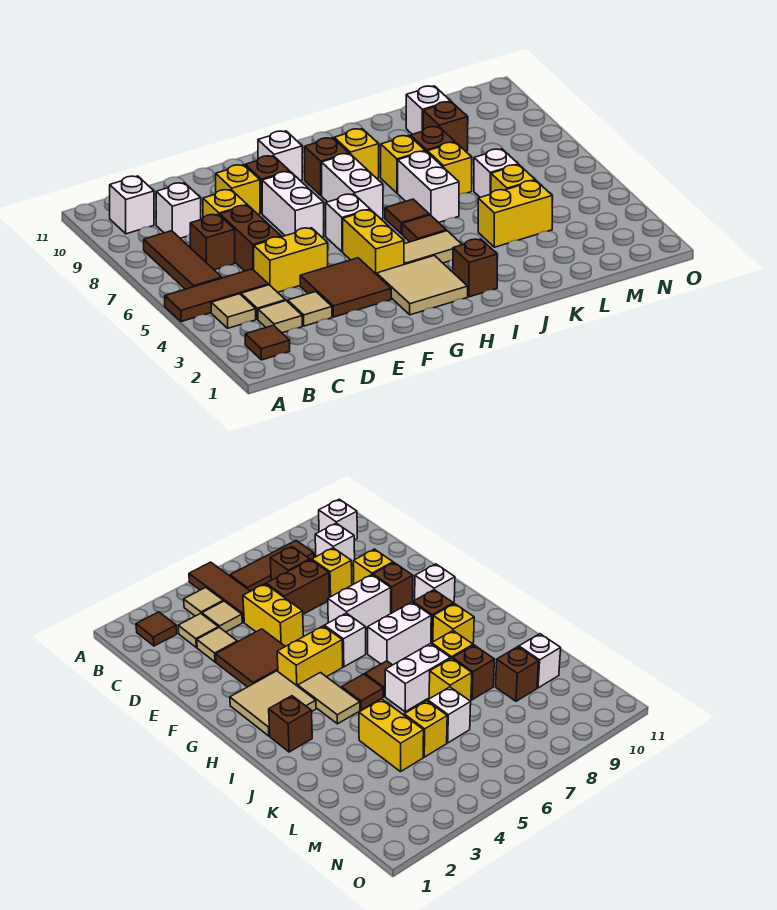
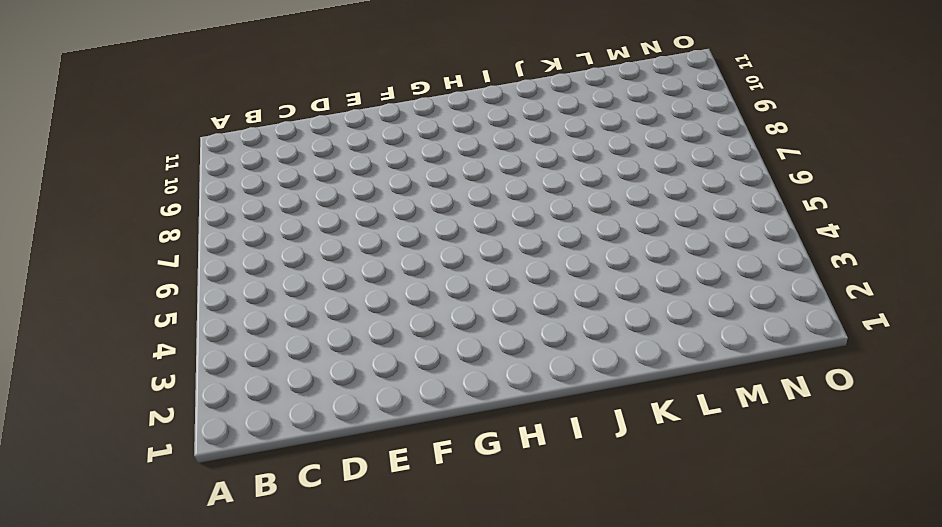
none -> brown 1x3 tile [165,269,268,322]
none -> brown 1x1 tile [245,325,290,360]
none -> tan 1x1 tile [211,294,256,328]
none -> brown 1x3 tile [144,231,222,289]

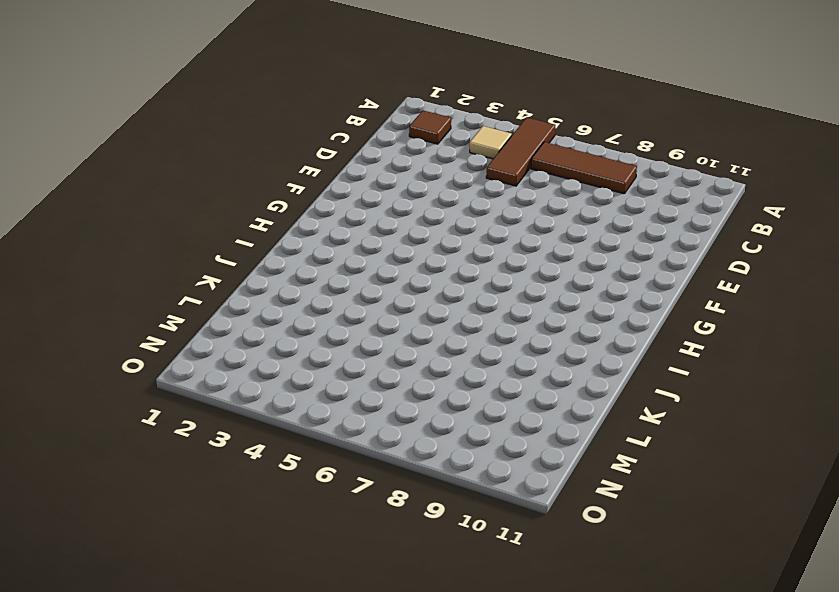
none -> white 1x1 brick [110,176,154,234]
none -> tan 1x1 tile [258,301,302,333]
none -> tan 1x1 tile [241,285,285,319]
none -> brown 1x1 brick [190,214,235,270]

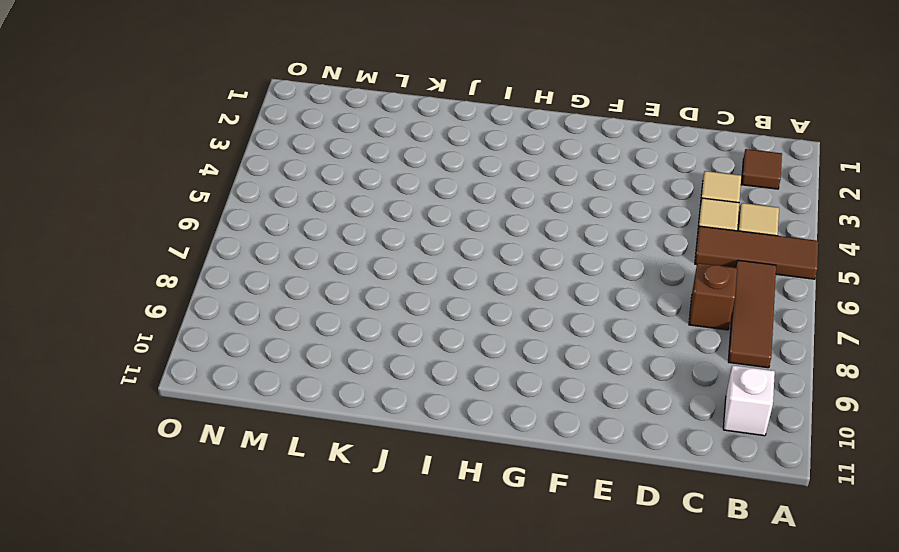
none -> white 1x1 brick [156,183,201,238]
none -> tan 1x1 tile [288,292,332,326]
none -> yellow 1x2 brick [254,228,328,292]
none -> brown 1x2 brick [220,205,281,271]

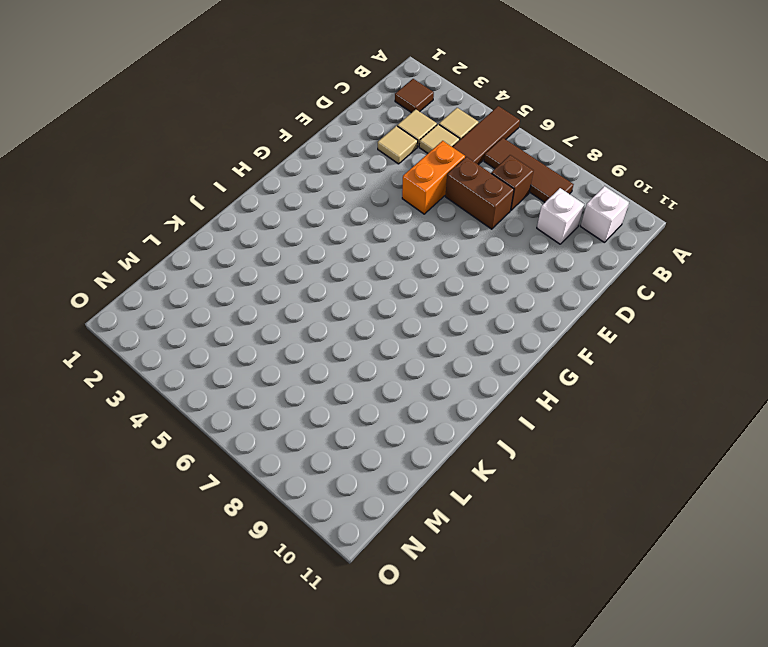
orange 1x2 brick [402,141,465,214] -> yellow 1x2 brick [254,228,328,292]
none -> yellow 1x1 brick [203,190,247,217]
none -> brown 2x2 tile [300,258,391,317]
none -> yellow 1x1 brick [216,165,260,215]
none -> white 1x2 brick [262,172,324,237]

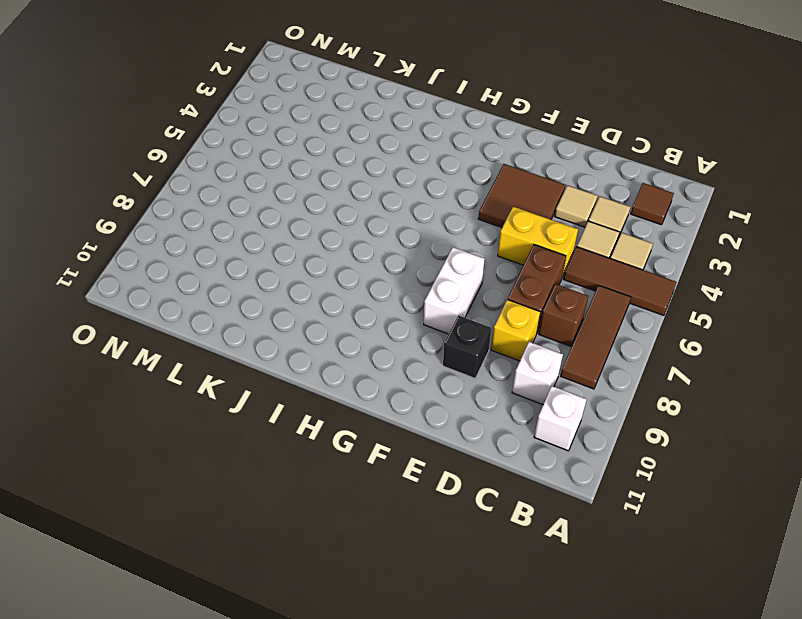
black 1x1 brick [443,315,491,378] -> yellow 1x1 brick [216,165,260,215]
none -> brown 1x1 brick [245,156,290,214]
none -> tan 2x2 tile [377,256,468,315]
none -> yellow 1x2 brick [343,210,404,275]
none -> white 1x1 brick [326,194,370,252]

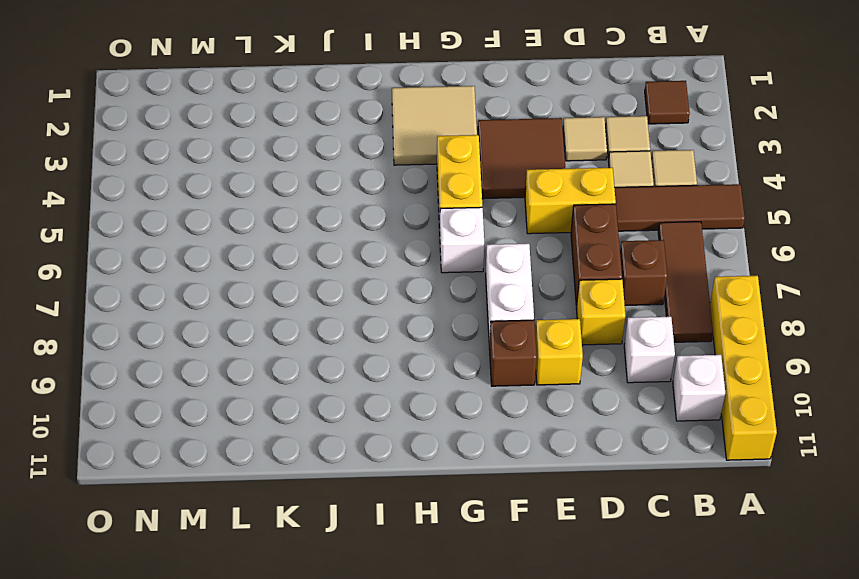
yellow 1x4 brick [710,276,777,460] -> none
none -> white 1x1 brick [258,131,302,181]
none -> tan 1x2 tile [404,231,462,265]
none -> white 1x2 brick [322,154,383,219]
none -> brown 1x1 brick [305,138,349,195]

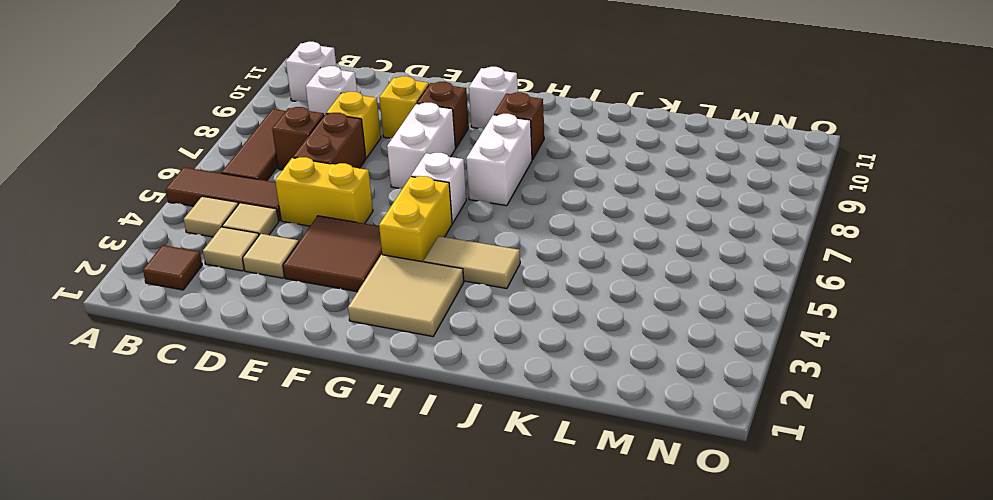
none -> brown 1x1 brick [453,239,497,297]
none -> brown 1x1 tile [402,215,446,242]
none -> brown 1x1 tile [385,199,429,234]
none -> yellow 1x1 brick [334,129,379,178]

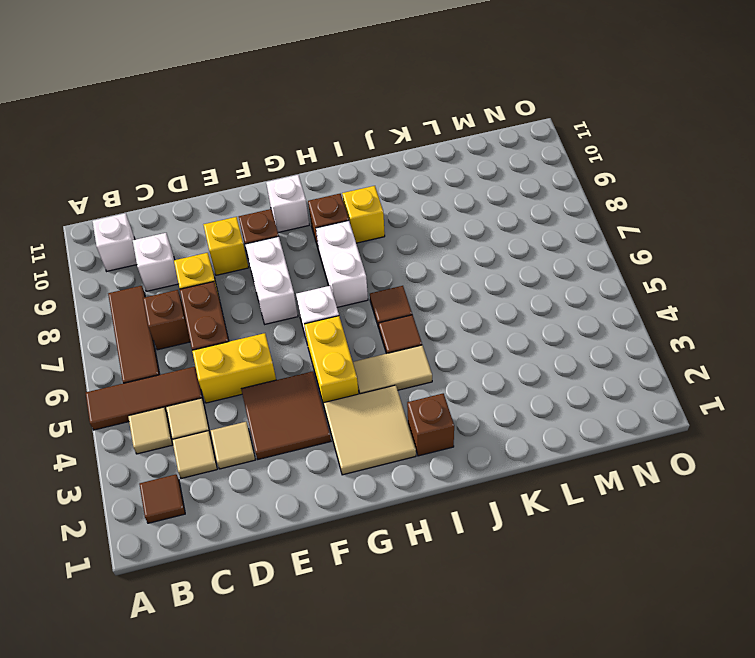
none -> white 1x2 brick [398,151,459,223]
none -> yellow 1x1 brick [381,136,425,193]
none -> yellow 1x2 brick [478,181,552,247]
none -> yellow 1x1 brick [427,142,472,195]

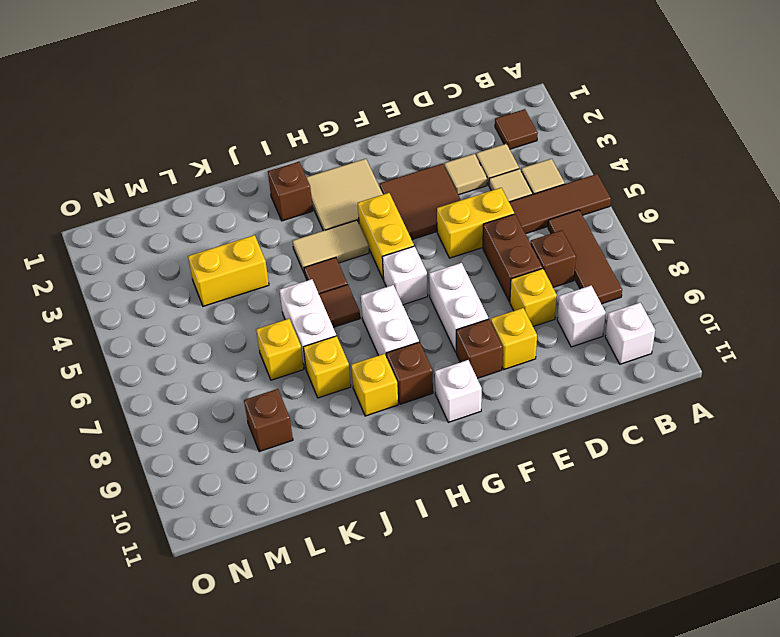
none -> brown 1x1 brick [410,127,455,152]
none -> yellow 1x1 brick [491,165,535,193]
none -> white 1x1 brick [474,149,518,197]
none -> white 1x1 brick [406,86,451,134]

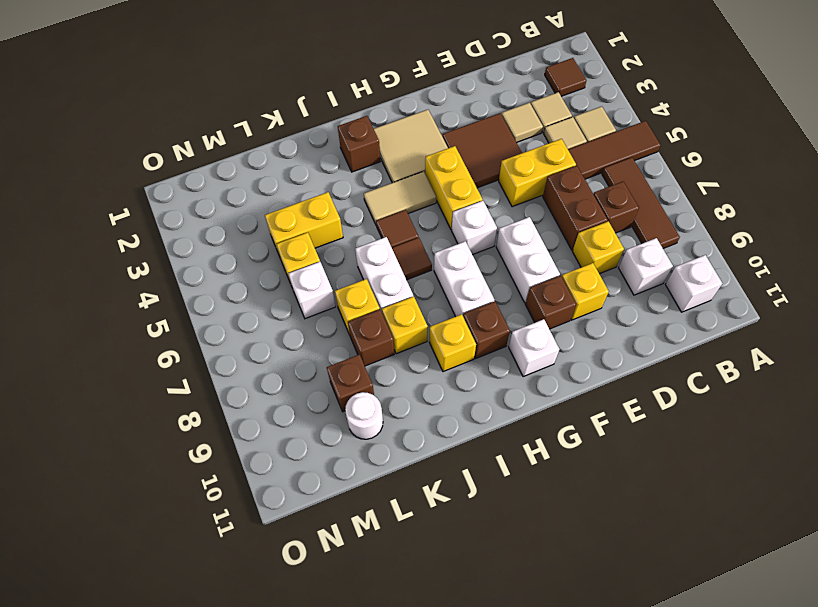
white 1x1 round brick [345,392,383,439] -> white 1x1 brick [406,86,451,134]

